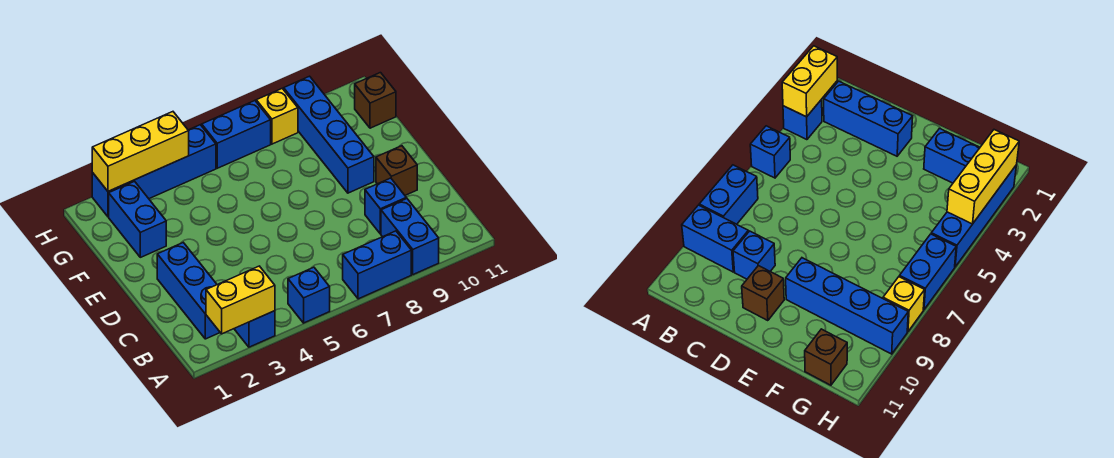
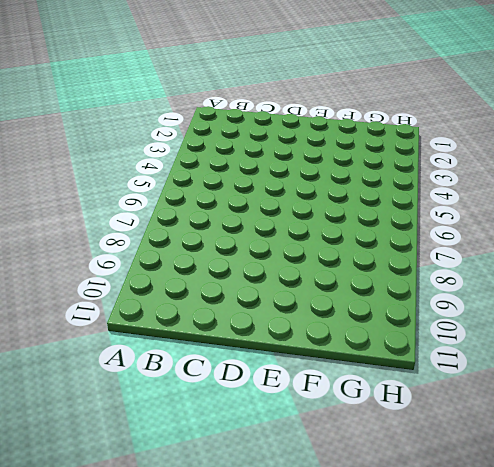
none -> blue 1x1 brick [234,311,275,347]
none -> blue 1x1 brick [288,267,330,323]
none -> blue 1x2 brick [343,231,411,299]

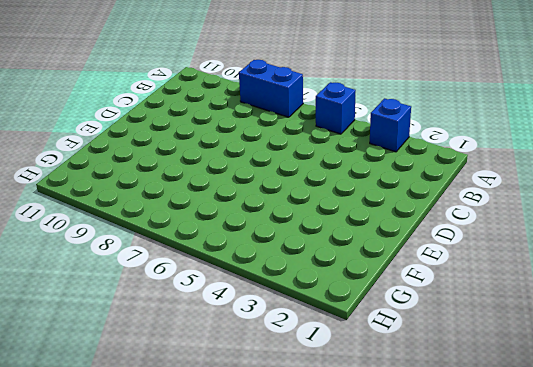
none -> blue 1x2 brick [381,199,439,275]
none -> blue 1x3 brick [157,243,220,339]
none -> blue 1x1 brick [365,178,406,234]

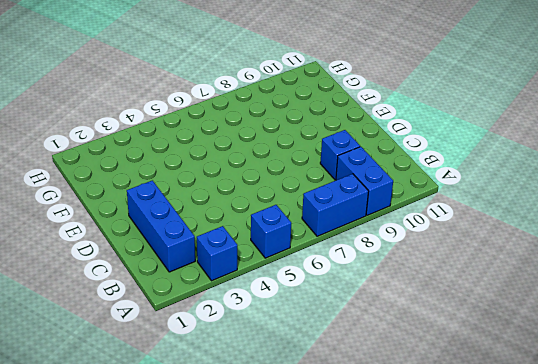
none -> brown 1x1 brick [376,146,417,195]
none -> blue 1x4 brick [284,76,374,193]
none -> blue 1x2 brick [109,181,166,257]

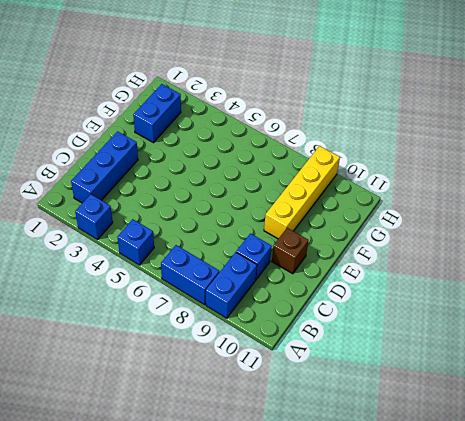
yellow 1x4 brick [264,146,340,239] -> blue 1x4 brick [284,76,374,193]
none -> brown 1x1 brick [355,73,396,128]
none -> blue 1x4 brick [92,125,216,217]
none -> blue 1x2 brick [202,101,271,168]

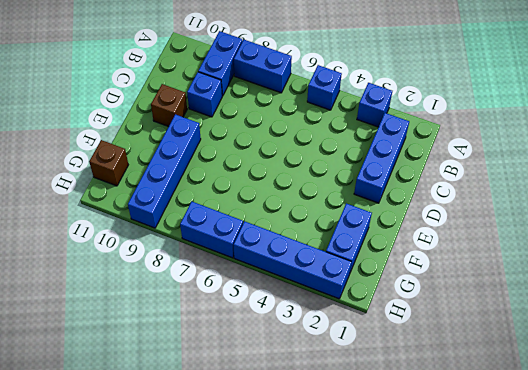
none -> yellow 1x1 brick [256,88,298,144]
none -> yellow 1x2 brick [206,266,275,334]
none -> yellow 1x3 brick [92,112,189,191]

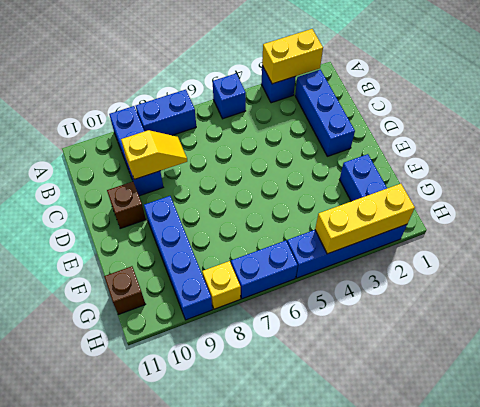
yellow 1x2 slope [121,130,187,180] -> none

